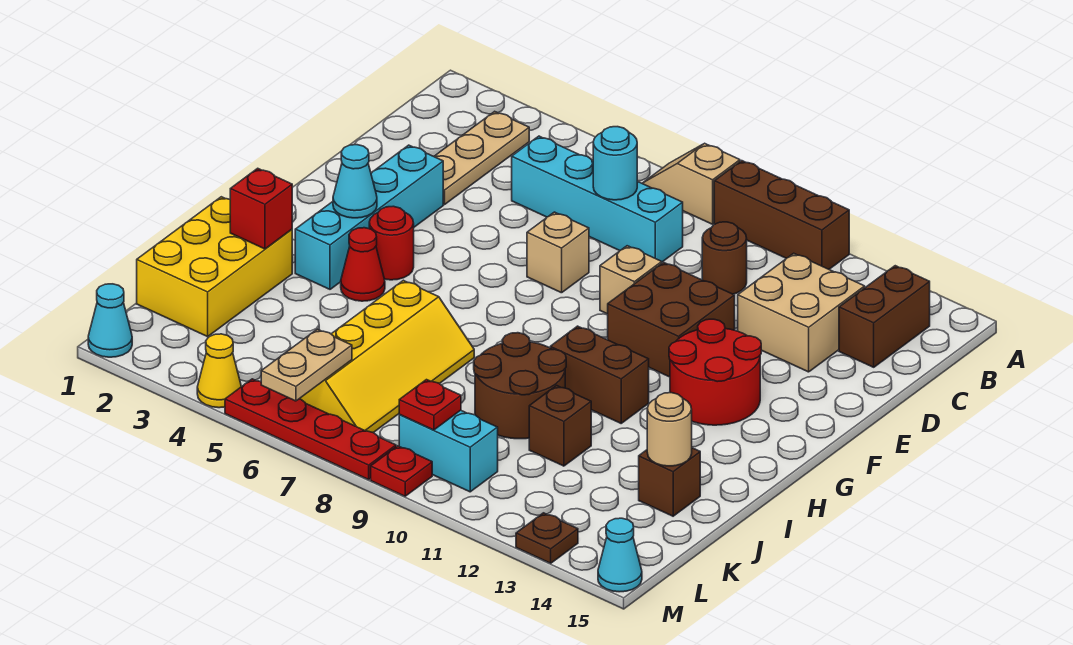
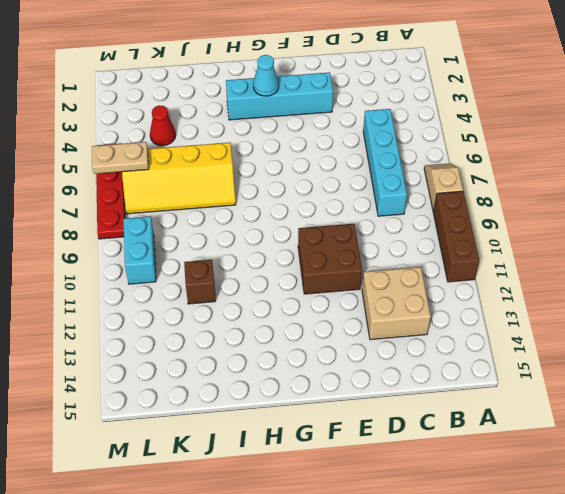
red 1x1 cone [150,105,176,146] -> red 1x1 cone moved to [341,228,385,301]
none -> tan 1x3 plate [434,111,529,204]
none -> brown 1x2 brick [839,266,930,367]
none -> brown 1x1 round brick [702,222,747,294]
none -> tan 1x1 brick [527,212,589,293]

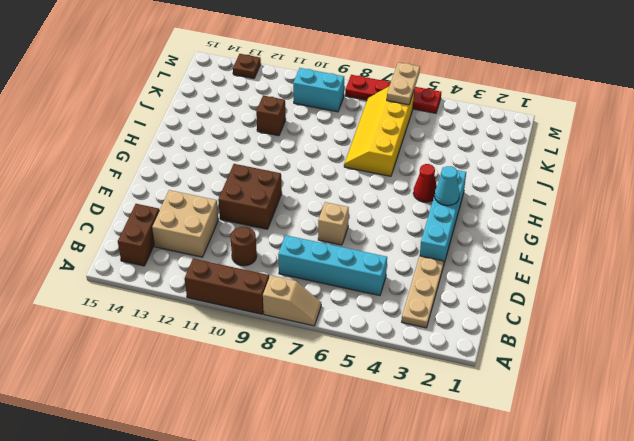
none -> tan 1x1 brick [600,246,662,314]
none -> red 2x2 round brick [669,319,761,425]
none -> red 1x1 round brick [369,206,414,280]
none -> brown 1x2 brick [550,326,649,423]

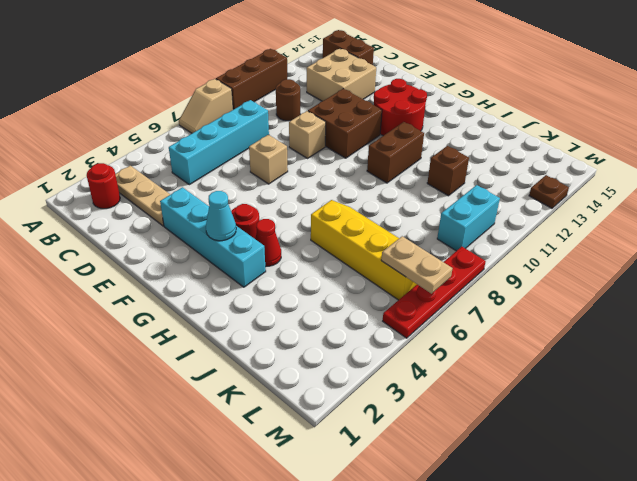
red 1x1 round brick [87,163,120,209] -> none
none -> yellow 2x3 brick [137,197,292,337]
none -> brown 2x2 round brick [474,333,566,439]
none -> brown 1x1 brick [639,448,700,516]
none -> cyan 1x1 cone [88,284,132,357]

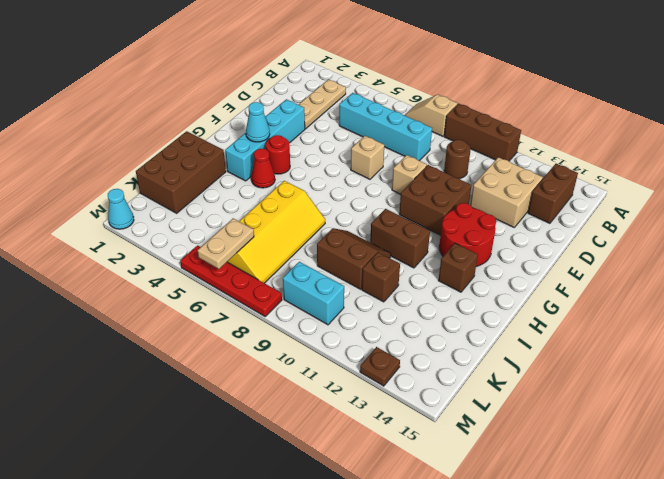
brown 1x1 brick [438,243,478,292] -> brown 1x1 brick moved to [639,448,700,516]
brown 2x3 brick [136,131,226,213] -> yellow 2x3 brick [137,197,292,337]
brown 2x2 slope [317,228,391,289] -> brown 2x2 round brick [474,333,566,439]
none -> yellow 1x1 cone [197,334,241,408]
none -> red 1x1 plate [371,446,432,496]
none -> cyan 1x1 cone [598,518,642,592]
none -> cyan 1x1 round brick [593,127,637,200]

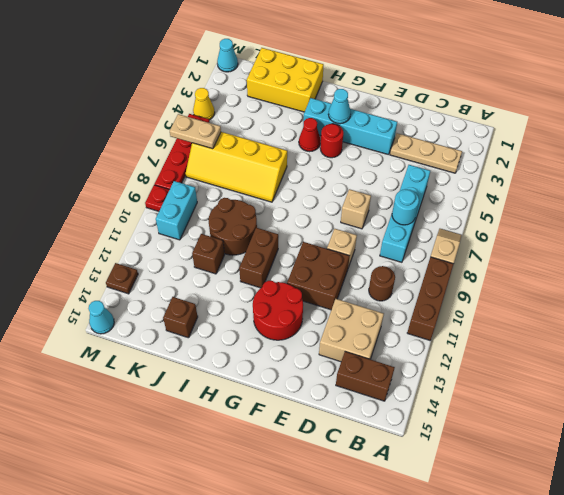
none -> red 1x1 brick [230,168,292,249]
none -> tan 1x1 round brick [647,393,692,466]
none -> red 1x1 plate [399,380,461,430]

